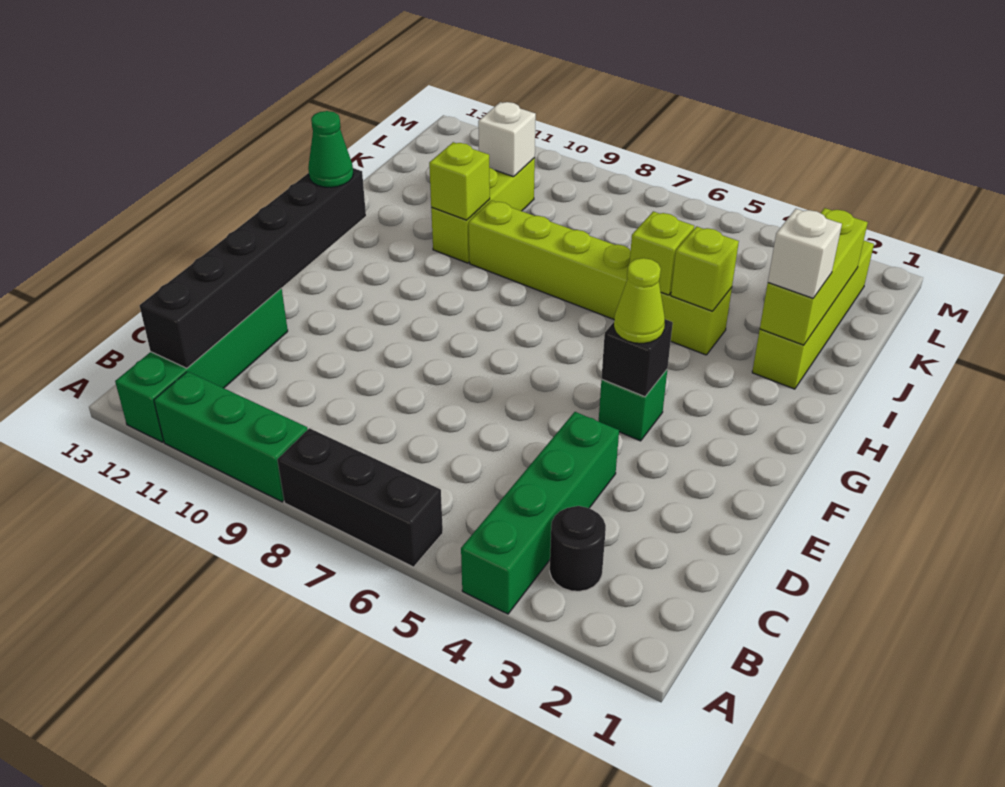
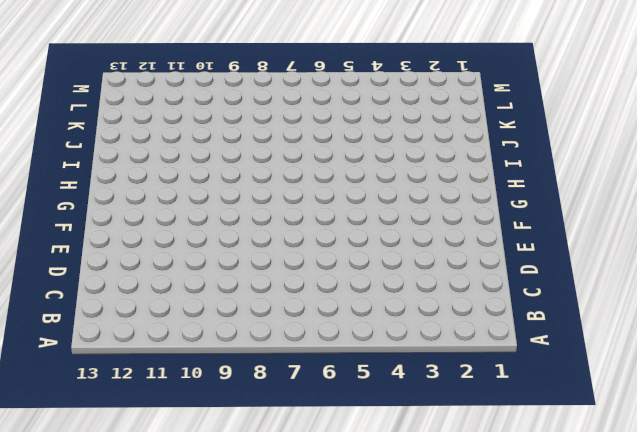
none -> green 1x4 brick [461,412,619,614]
none -> black 1x3 brick [277,428,443,567]
none -> green 1x3 brick [154,371,308,502]

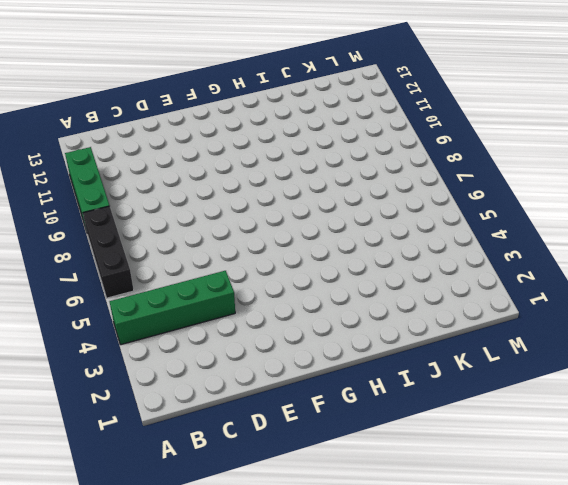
none -> green 1x4 brick [115,289,288,442]
none -> black 1x1 round brick [550,506,606,591]
none -> green 1x1 brick [599,370,667,441]

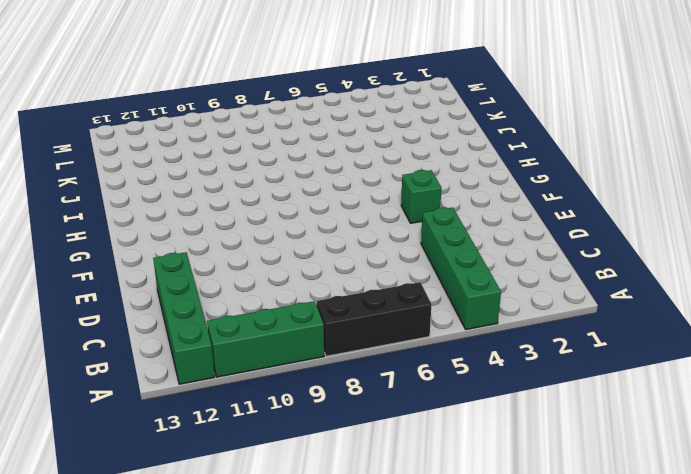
none -> black 1x1 round brick [550,506,606,591]
none -> lime 1x4 brick [752,241,874,389]
none -> lime 1x6 brick [469,200,732,355]

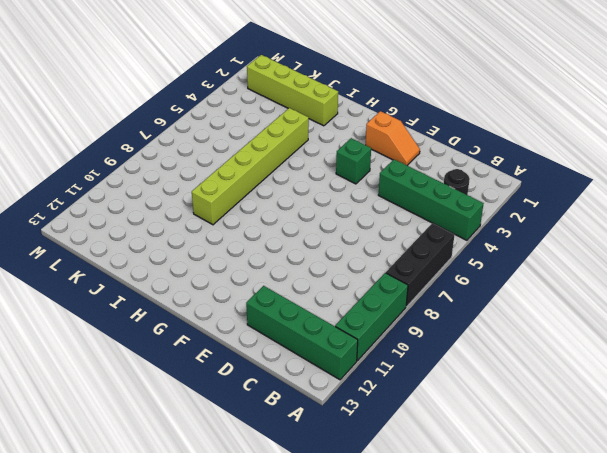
orange 1x2 slope [366,111,420,165] -> none
none -> lime 1x3 brick [431,158,535,263]
none -> black 1x6 brick [140,168,366,368]
none -> black 1x1 brick [601,319,673,397]

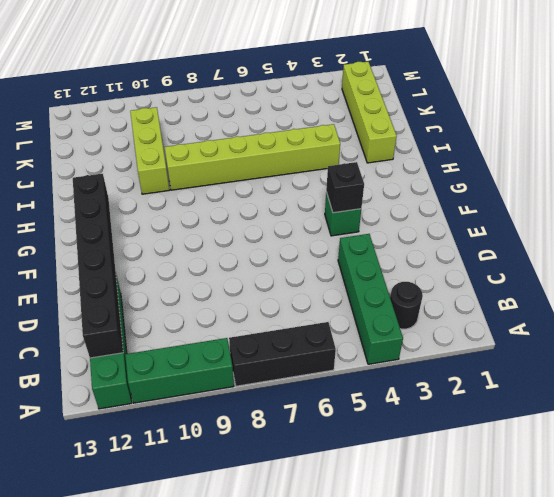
none -> lime 1x3 brick [760,208,868,345]
none -> lime 1x1 brick [671,226,739,311]
none -> lime 1x1 brick [630,211,694,295]

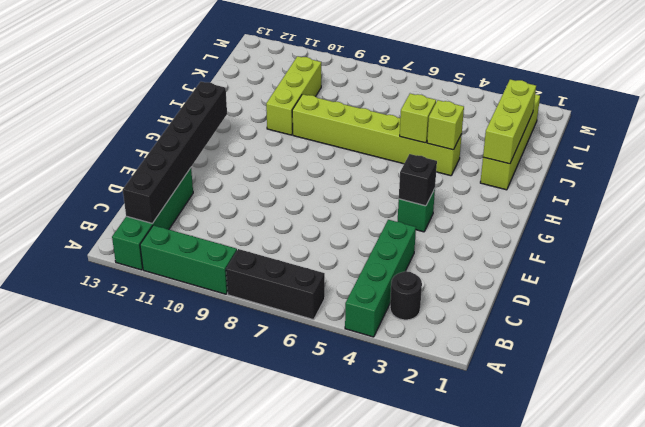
none -> lime 1x1 brick [429,142,490,220]
none -> white 1x1 brick [478,102,536,177]
none -> lime 1x1 cone [614,258,665,343]

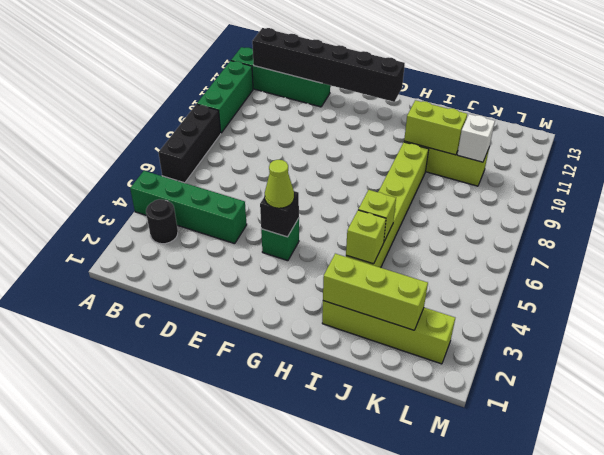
lime 1x2 brick [404,100,467,155] -> lime 1x1 brick [429,142,490,220]
none -> green 1x1 cone [308,111,353,187]
none -> white 1x1 brick [768,209,842,298]

